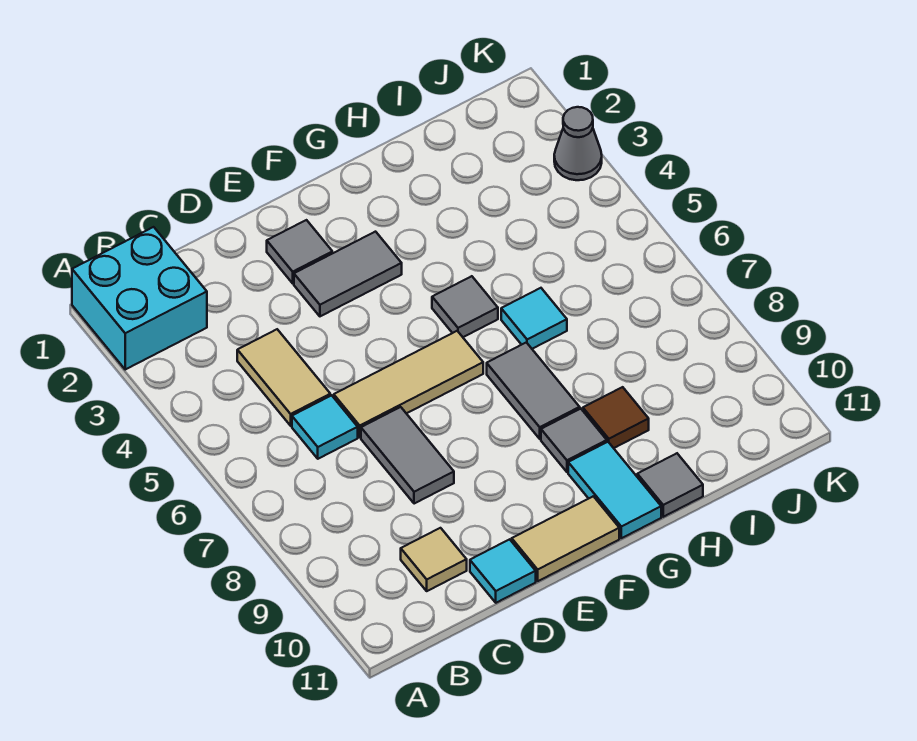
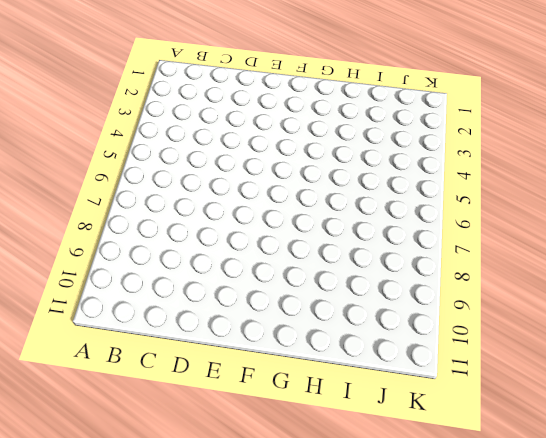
none -> cyan 2x2 brick [72,227,207,369]
none -> tan 1x2 tile [237,329,330,426]
none -> cyan 1x1 tile [292,395,358,459]

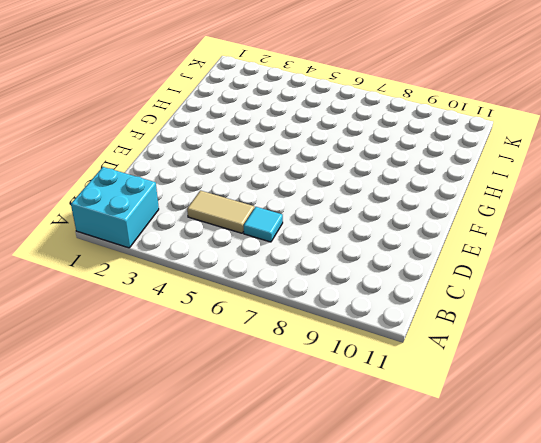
none -> tan 1x1 tile [401,528,467,591]
none -> tan 1x3 tile [334,331,483,437]
none -> grey 1x2 tile [361,407,454,504]

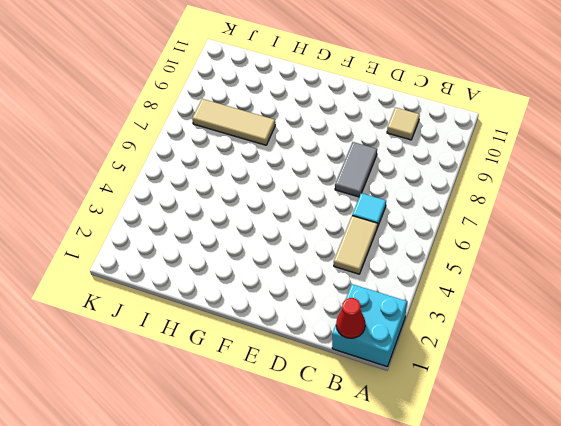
red 1x1 cone [336,298,365,338] -> none
tan 1x3 tile [192,99,275,145] -> tan 1x3 tile moved to [334,331,483,437]
none -> cyan 1x1 tile [470,539,536,603]
none -> grey 1x1 tile [267,220,332,283]
none -> grey 1x2 tile [294,232,402,316]

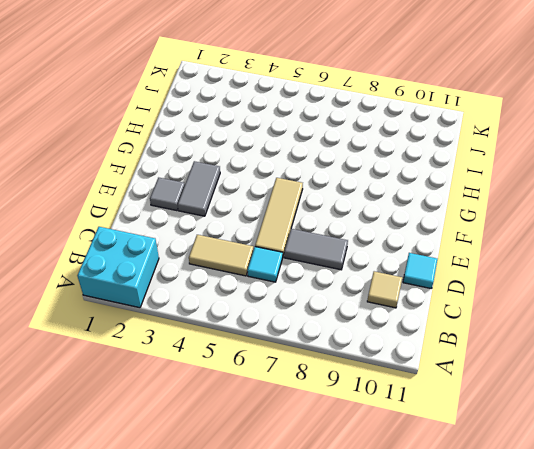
none -> tan 1x2 tile [512,496,619,581]
none -> grey 1x1 tile [432,276,498,337]
none -> grey 1x2 tile [487,342,580,439]

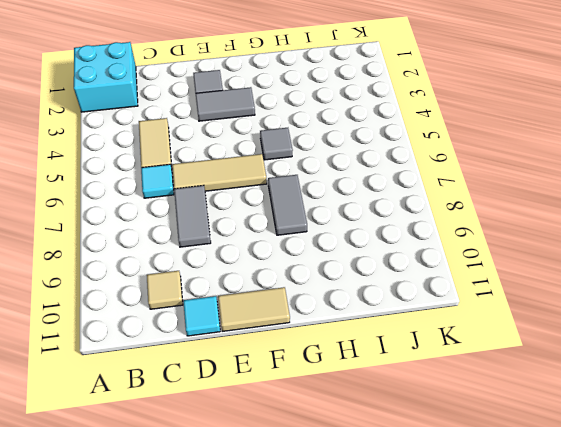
none -> grey 1x1 tile [541,409,607,472]
none -> cyan 1x2 tile [568,442,661,538]
none -> cyan 1x1 tile [501,288,567,349]

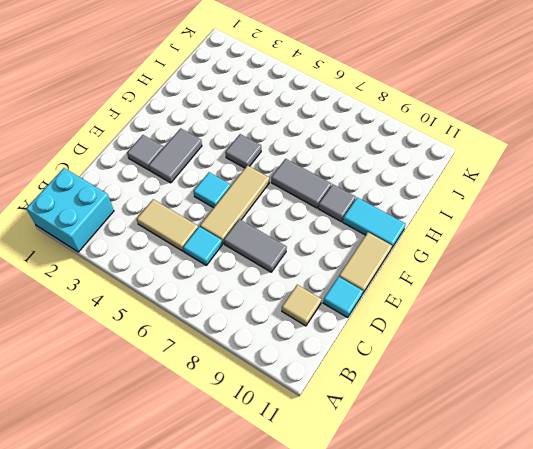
cyan 1x1 tile [193,172,231,208] -> cyan 1x1 tile moved to [501,288,567,349]
none -> brown 1x1 tile [583,387,649,448]
none -> grey 1x1 tile [637,453,703,517]
none -> grey 1x1 cone [554,107,602,180]

